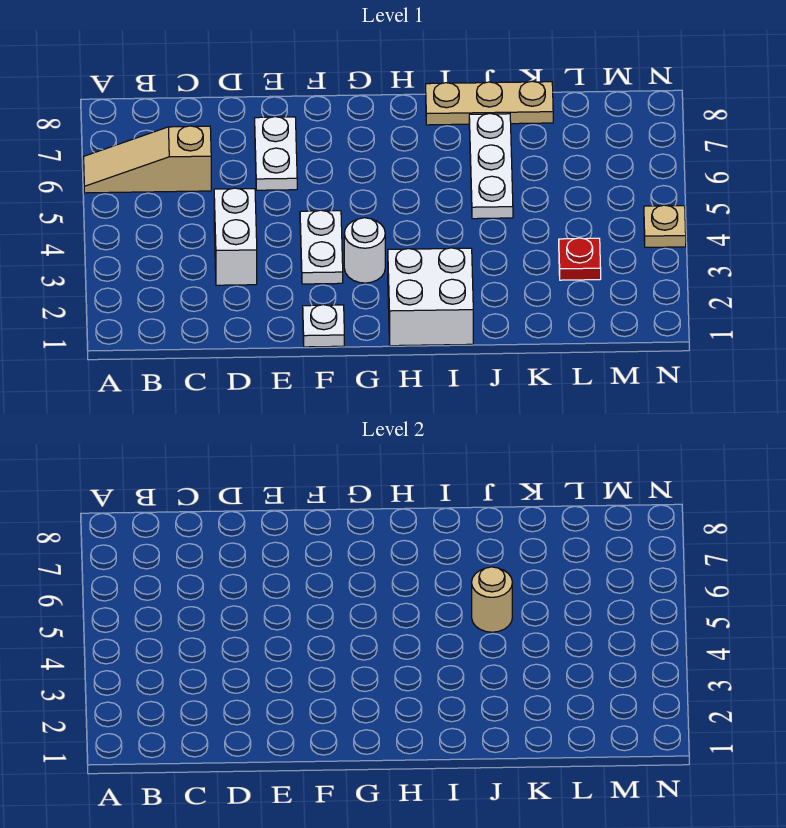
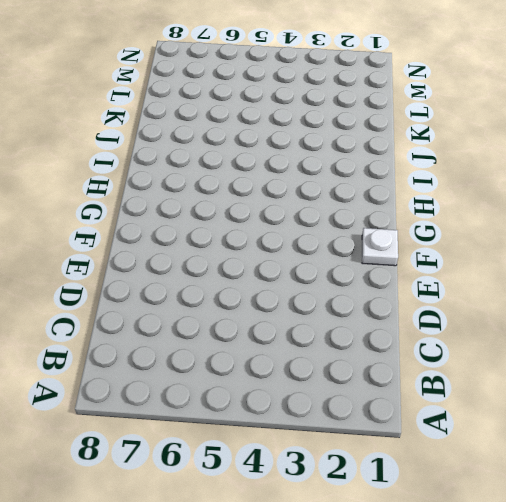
none -> tan 1x3 slope [84,126,211,193]
none -> white 1x2 brick [214,188,257,285]
none -> white 1x2 plate [255,117,297,190]

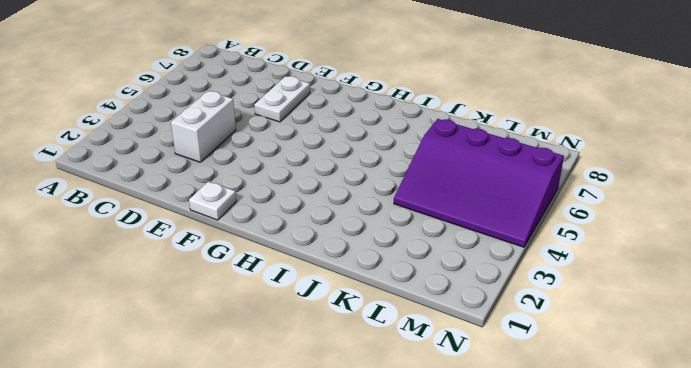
purple 3x4 slope [394,119,564,247] -> tan 1x1 plate [644,205,686,247]
none -> tan 1x3 slope [84,126,211,193]
none -> white 1x2 plate [300,210,343,284]
none -> white 1x1 round brick [344,218,385,283]

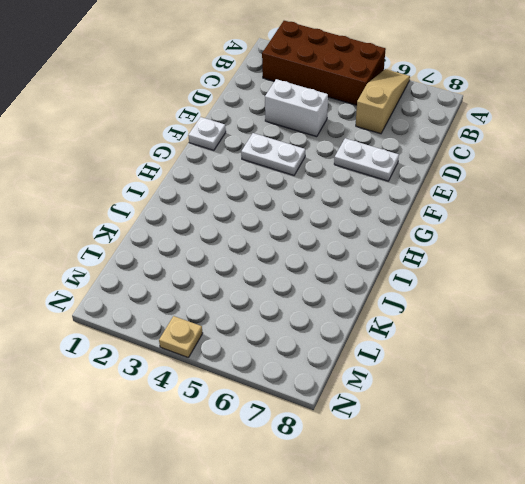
brown 2x4 brick [262,21,386,105] -> none
none -> white 1x1 round brick [344,218,385,283]
none -> white 2x2 brick [388,248,473,346]
none -> tan 1x3 plate [426,81,553,125]

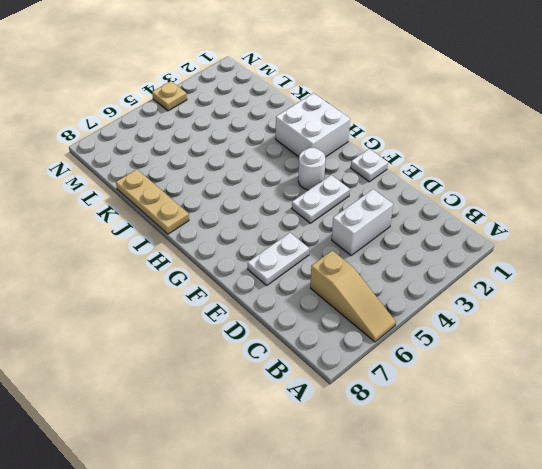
none -> white 1x3 plate [469,114,513,219]
none -> red 1x1 plate [559,238,601,280]
none -> tan 1x1 round brick [472,567,512,632]

